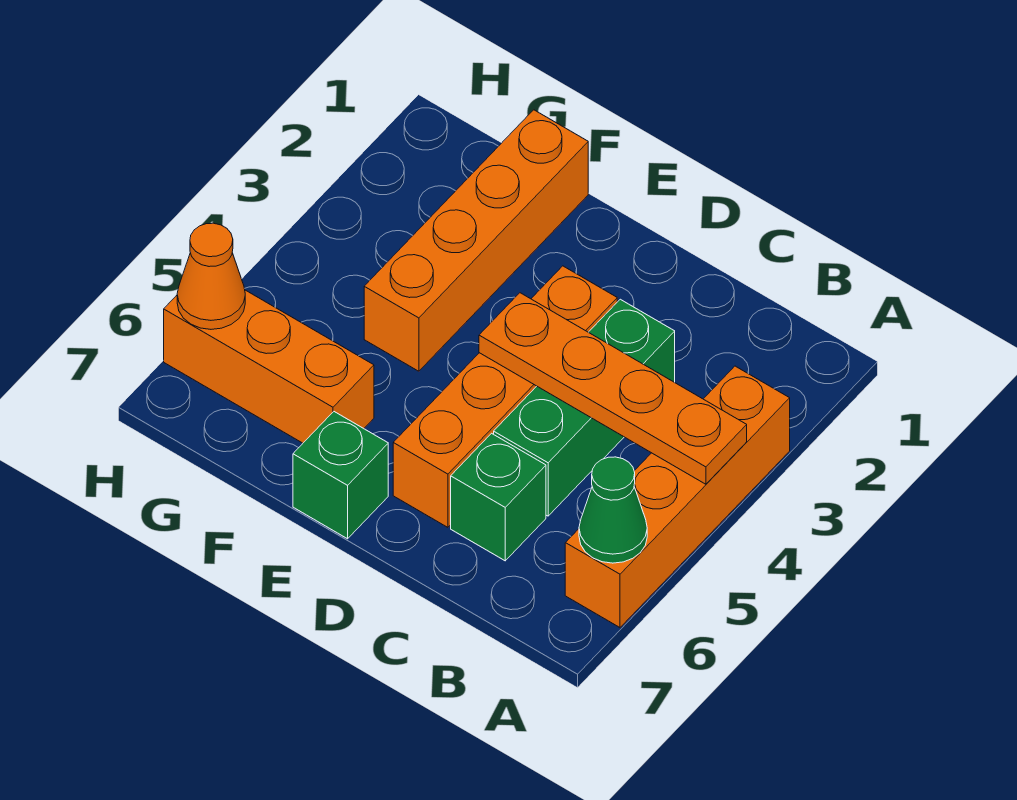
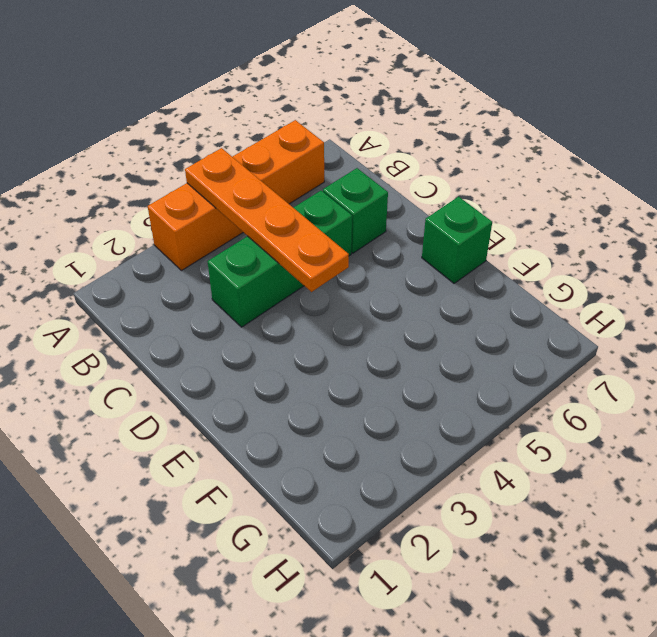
none -> orange 1x4 brick [393,266,617,527]
none -> orange 1x4 brick [364,110,588,371]

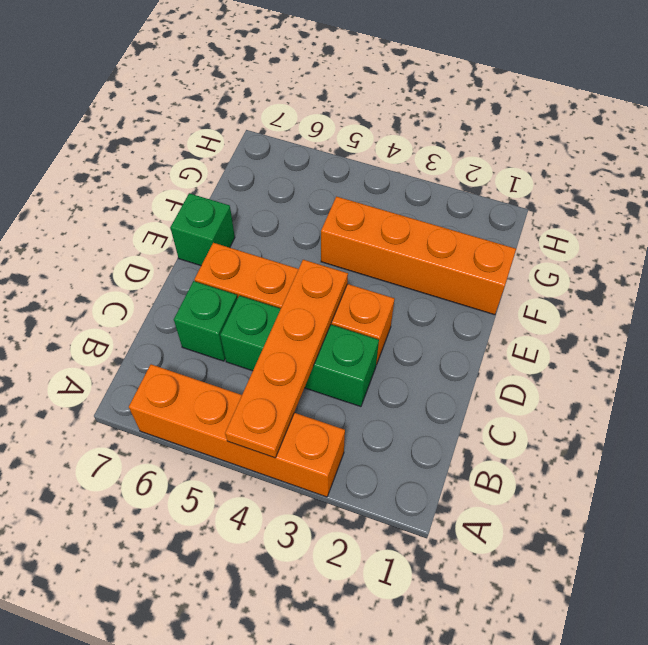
none -> orange 1x3 brick [164,290,374,443]
none -> green 1x1 cone [579,457,647,563]

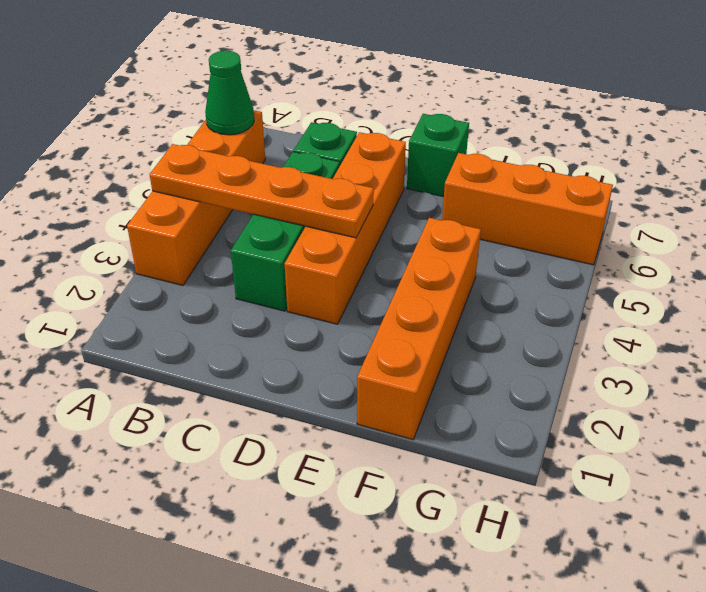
none -> orange 1x1 cone [177,223,245,329]

